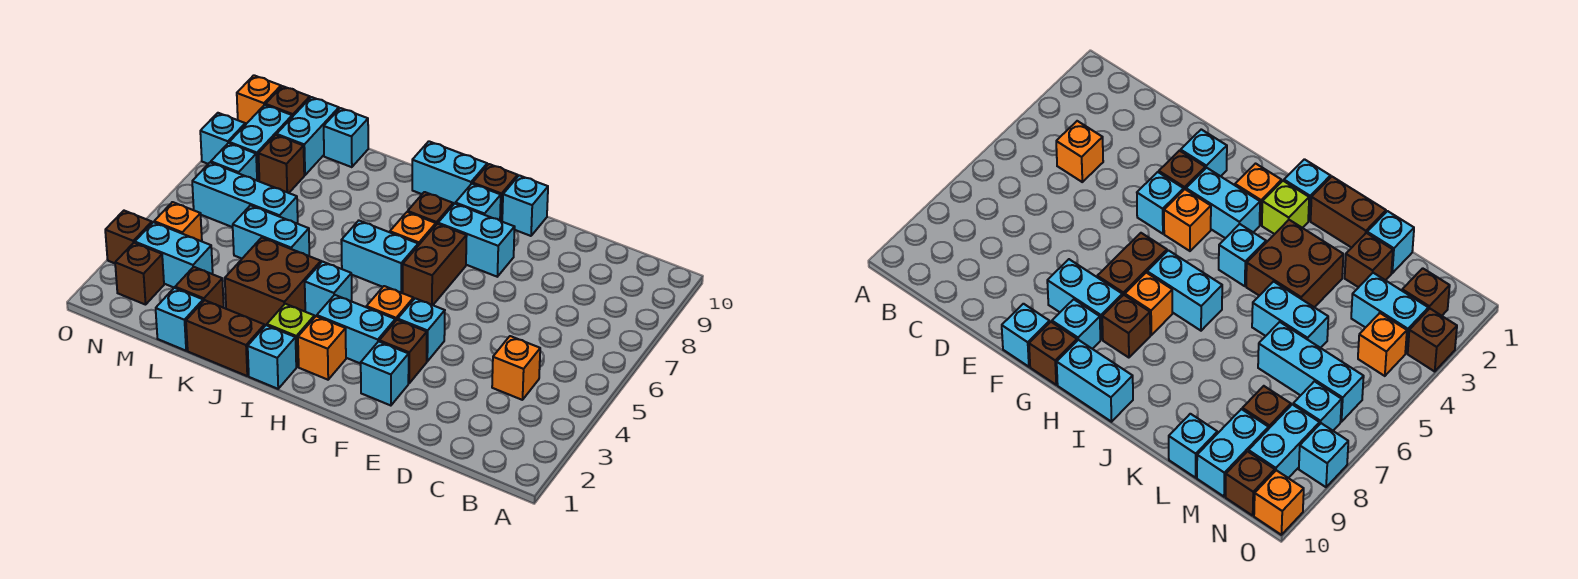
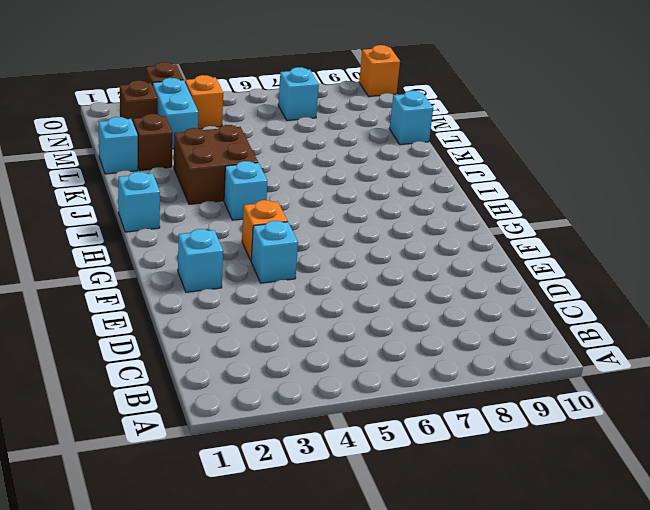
none -> orange 1x1 brick [492,336,540,400]
none -> brown 1x1 brick [379,320,427,383]
none -> cyan 1x2 brick [438,204,515,277]
none -> cyan 1x1 brick [502,175,548,236]

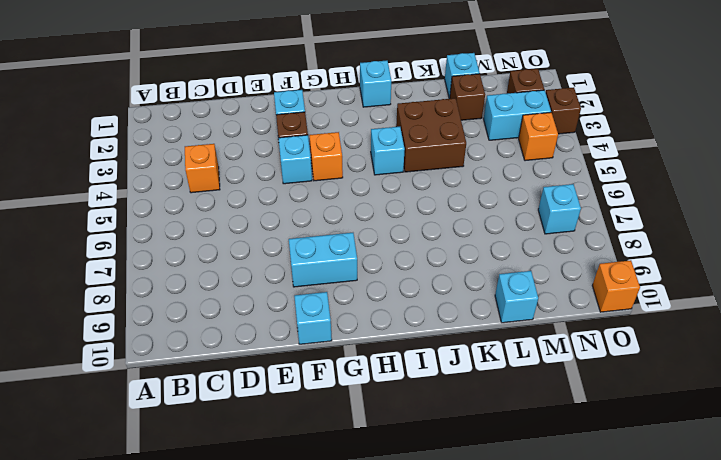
none -> cyan 1x2 brick [317,295,395,364]
none -> brown 1x2 brick [403,224,467,305]
none -> cyan 1x1 brick [455,184,501,220]
none -> brown 1x1 brick [473,164,518,221]

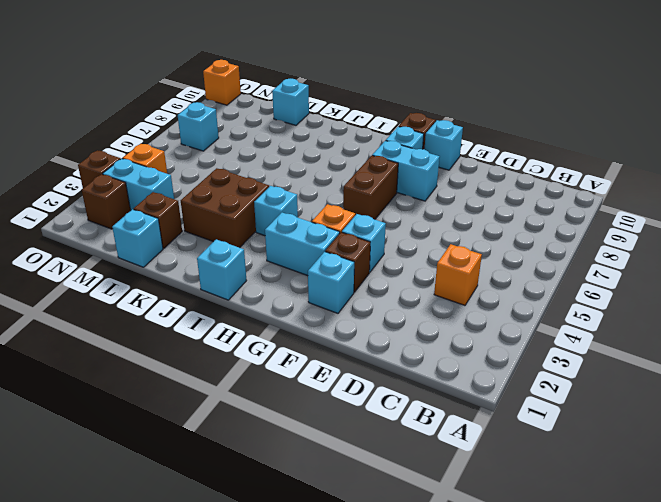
none -> orange 1x1 brick [298,316,346,380]
none -> cyan 1x2 brick [341,221,418,293]
none -> orange 1x1 brick [390,212,436,245]
none -> brown 1x1 brick [408,192,453,225]

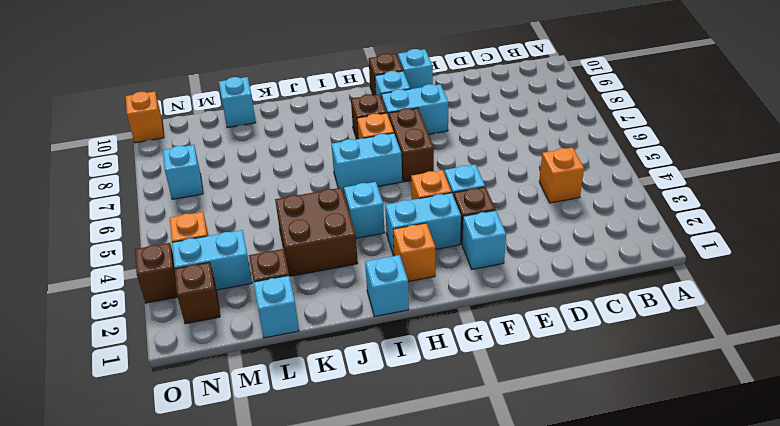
none -> cyan 1x2 brick [412,141,487,205]
none -> lime 1x1 brick [267,304,314,367]
none -> brown 1x2 brick [186,300,265,376]
none -> cyan 1x2 brick [233,205,309,258]

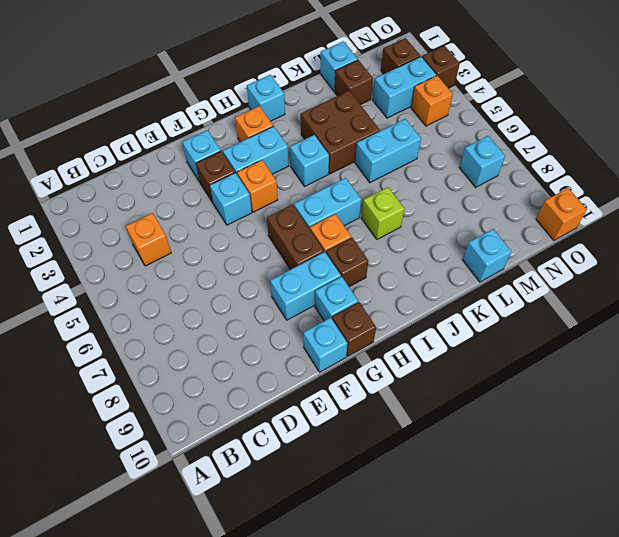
lime 1x1 brick [361,187,404,239] -> lime 1x1 brick moved to [267,304,314,367]
none -> cyan 1x2 brick [412,141,487,205]
none -> brown 1x2 brick [186,300,265,376]
none -> cyan 1x3 brick [192,163,298,227]
none -> brown 1x1 brick [258,135,304,193]

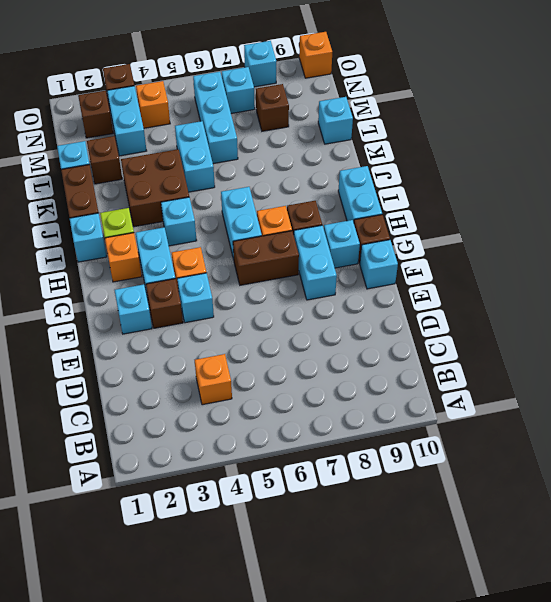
none -> cyan 1x2 brick [277,97,339,175]
none -> cyan 1x2 brick [229,105,292,181]
none -> brown 1x1 brick [265,86,310,117]

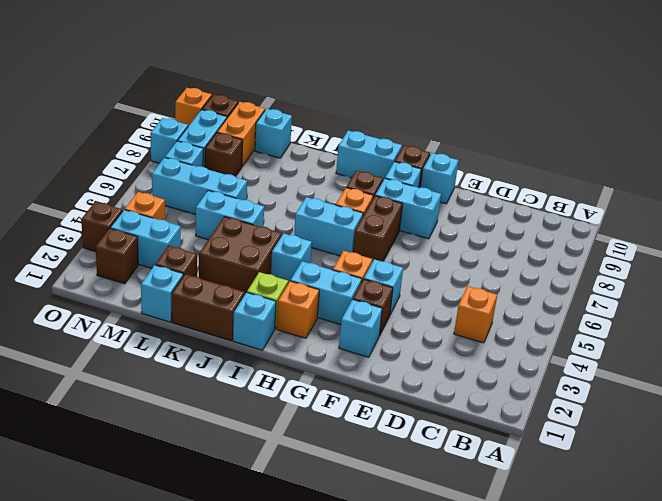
orange 1x2 brick [217,102,265,167] -> cyan 1x2 brick [277,97,339,175]

